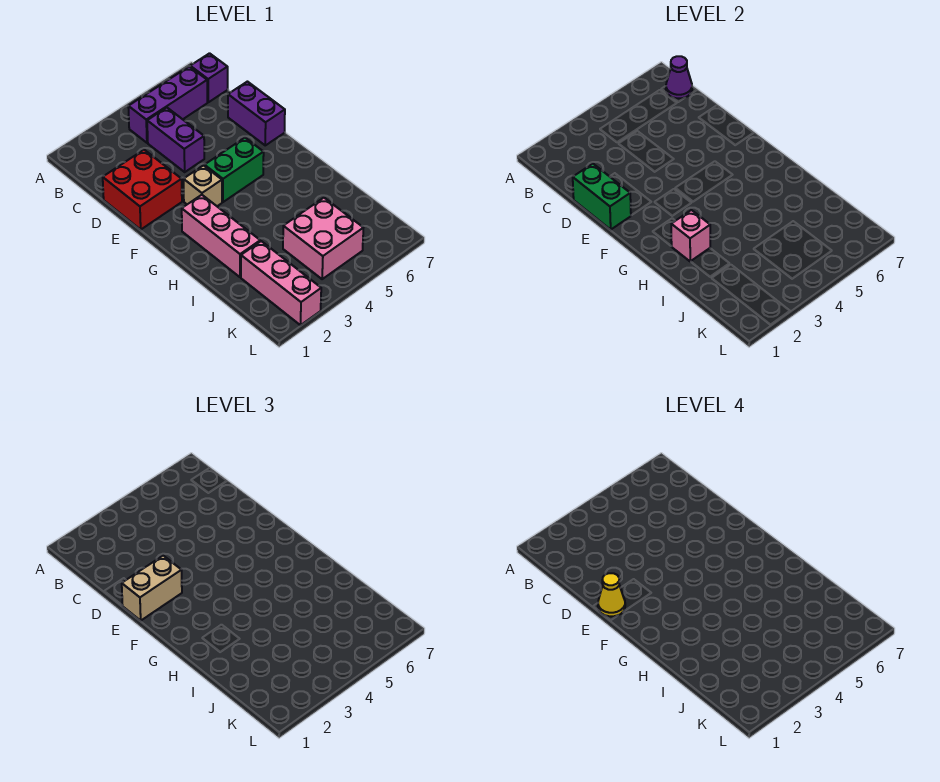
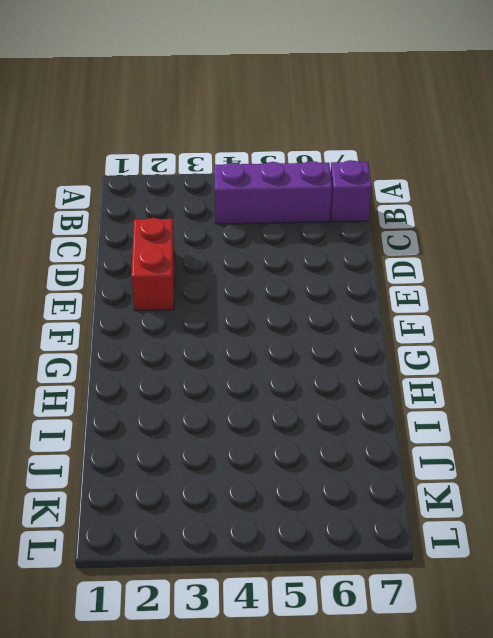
red 1x2 brick [131,218,175,311] -> red 2x2 brick [103,150,182,229]
none -> purple 1x2 brick [147,108,204,172]
none -> purple 1x2 brick [228,82,285,145]
none -> tan 1x1 brick [183,166,222,206]

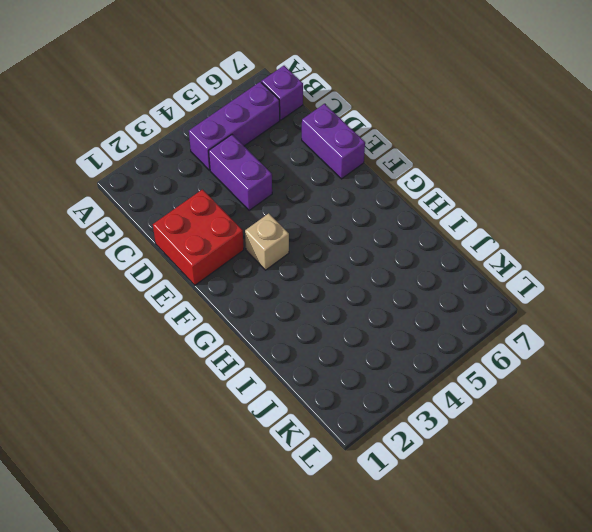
none -> green 1x2 brick [205,138,264,202]
none -> pink 1x3 brick [182,195,260,277]
none -> pink 1x3 brick [241,241,321,325]

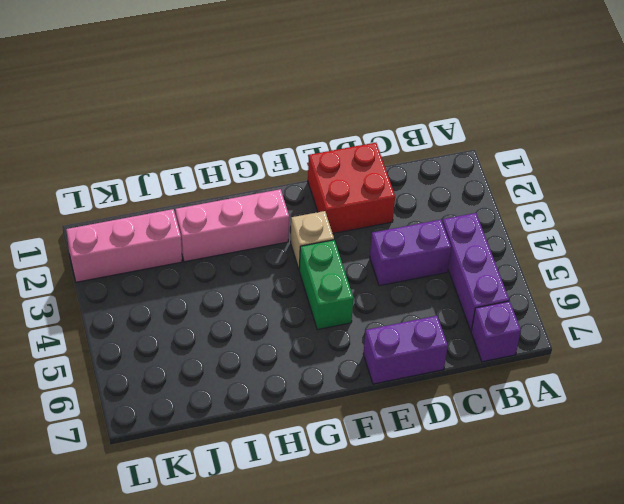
none -> pink 2x2 brick [283,198,363,279]
none -> purple 1x1 cone [666,56,692,98]
none -> green 1x2 brick [573,164,631,229]

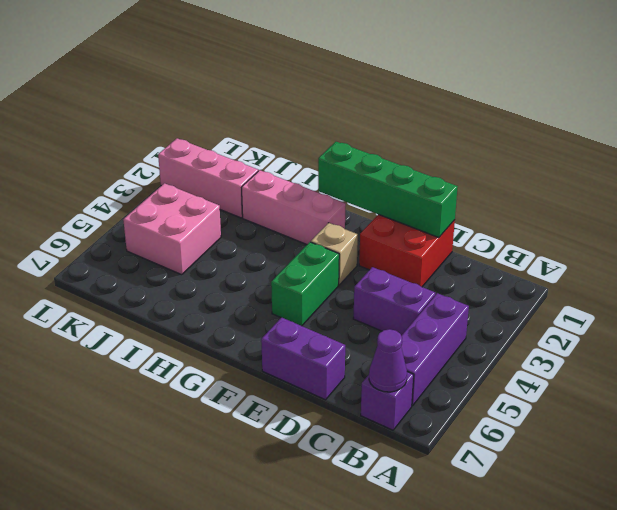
green 1x4 brick [318,142,458,238] -> green 1x2 brick [573,164,631,229]
none -> pink 1x1 brick [671,210,710,262]
none -> tan 1x2 brick [122,556,182,620]
none -> yellow 1x1 cone [598,573,625,616]

